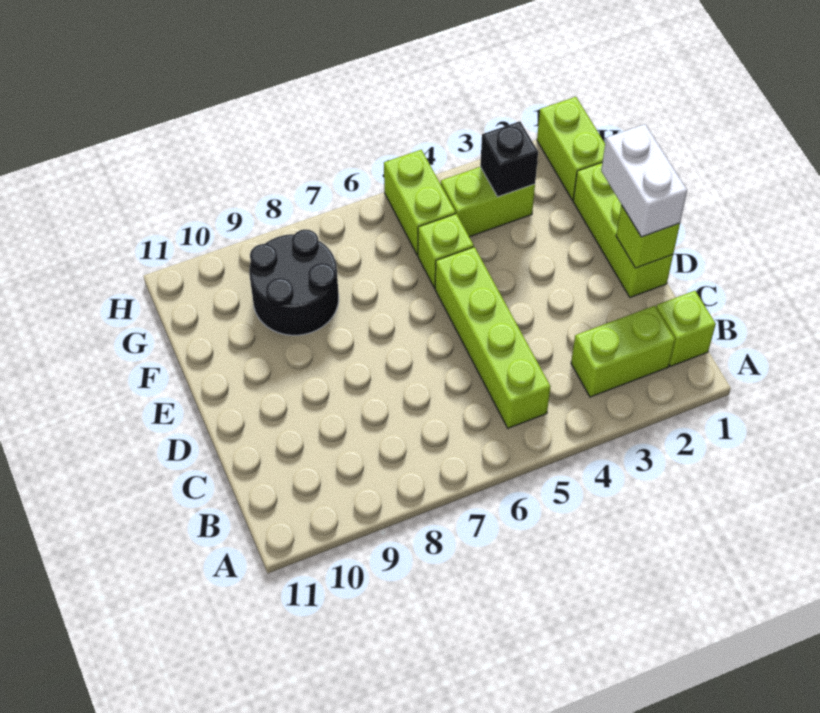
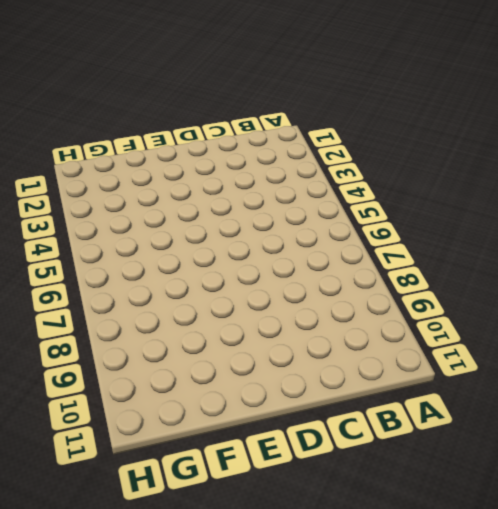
none -> lime 1x1 brick [656,291,716,366]
none -> lime 1x2 brick [571,306,675,397]
none -> lime 1x4 brick [435,247,551,428]

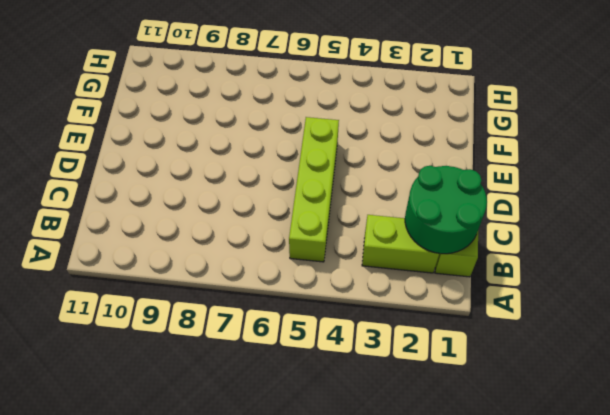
green 2x2 round brick [405,166,487,254] -> none
none -> lime 1x3 brick [573,163,673,297]
none -> lime 1x1 brick [418,214,474,288]
none -> black 2x2 round brick [249,230,339,335]

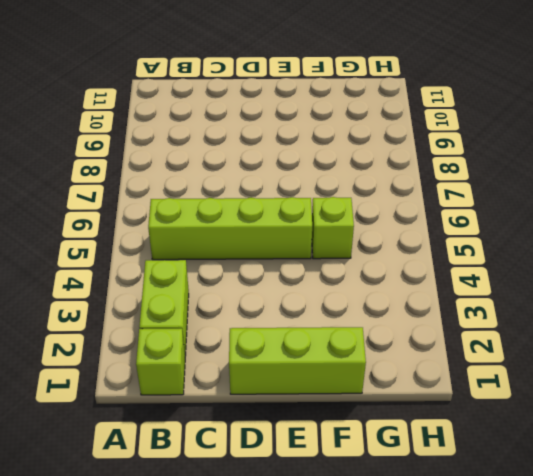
none -> black 2x2 round brick [249,230,339,335]
none -> lime 1x2 brick [537,97,605,200]
none -> lime 1x2 brick [441,167,535,237]

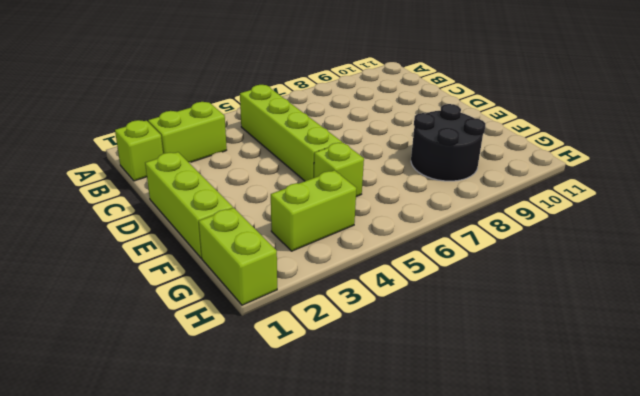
none -> lime 1x2 brick [384,150,456,255]
none -> lime 1x1 brick [616,205,680,268]
none -> black 1x1 brick [480,121,538,197]

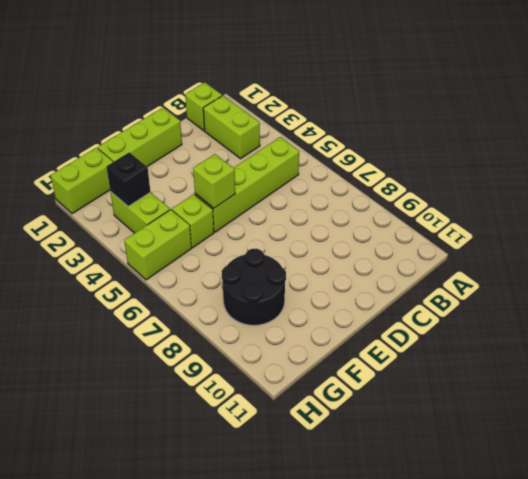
lime 1x1 brick [193,154,235,208] -> lime 1x1 brick moved to [616,205,680,268]
none -> white 1x2 brick [601,124,687,237]

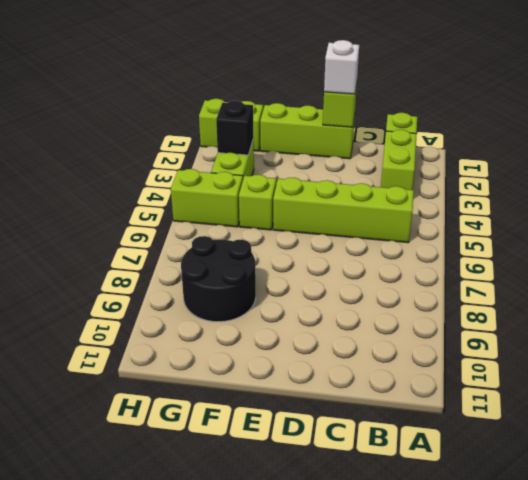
white 1x1 brick [324,40,359,94] -> white 1x2 brick [601,124,687,237]

